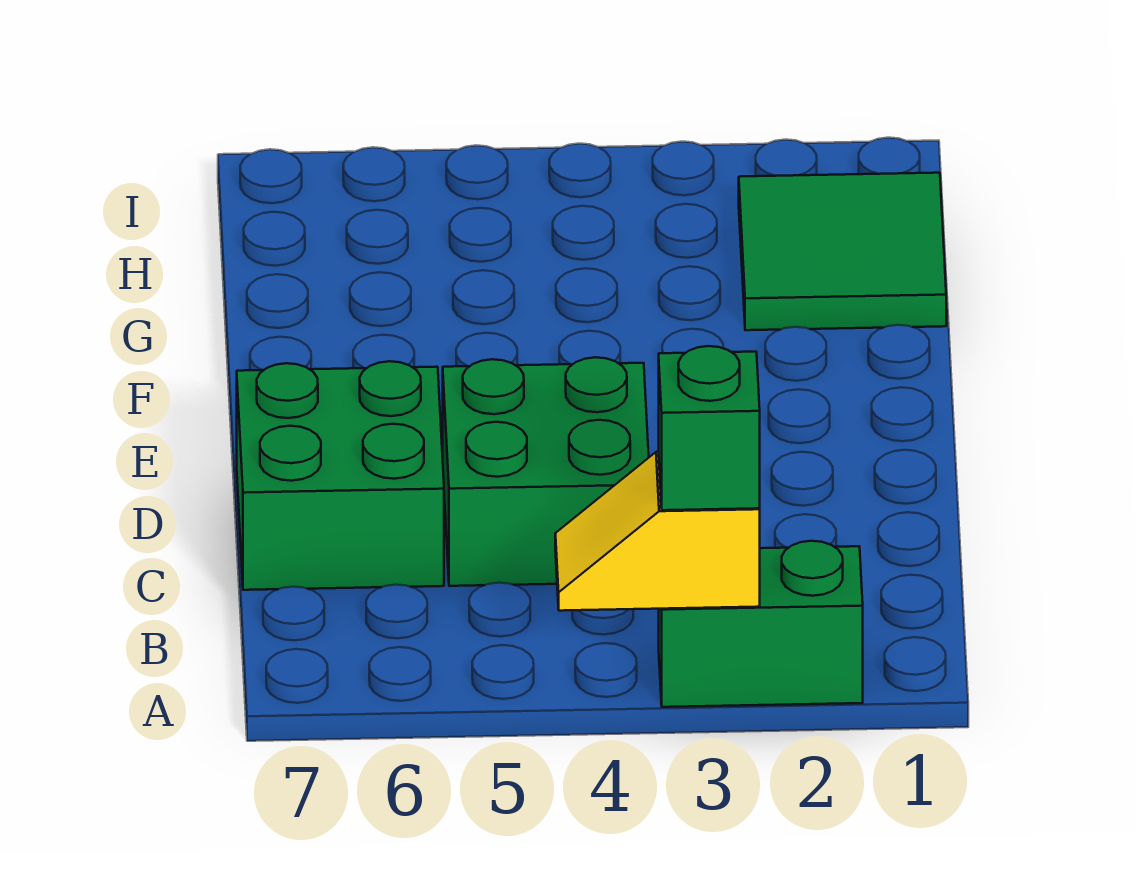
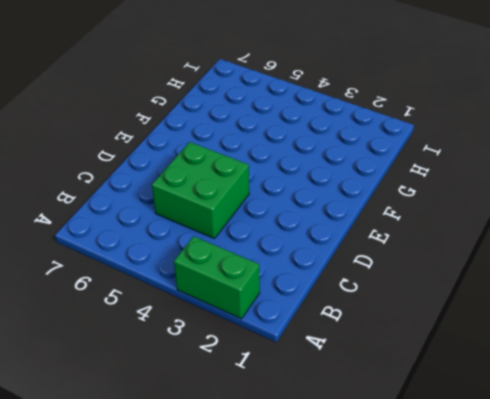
none -> green 2x2 brick [237,361,444,590]
none -> green 2x2 tile [739,173,946,330]

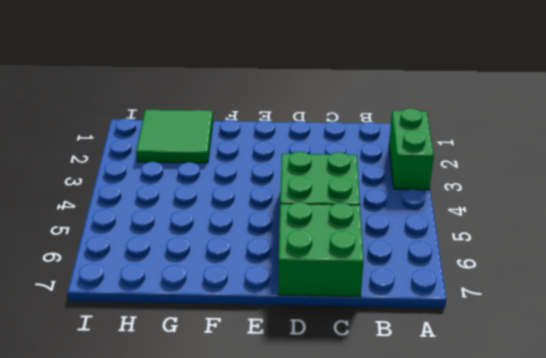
none -> yellow 1x2 slope [555,452,760,611]
none -> green 1x1 brick [659,346,760,510]

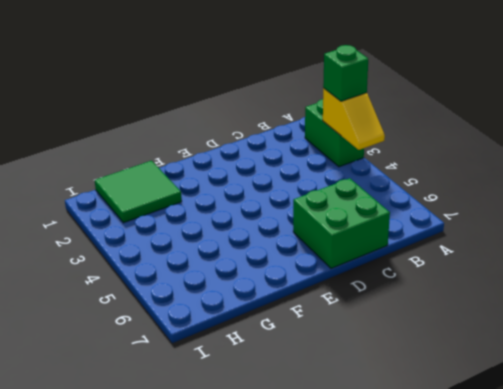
none -> green 2x2 brick [443,357,649,586]

